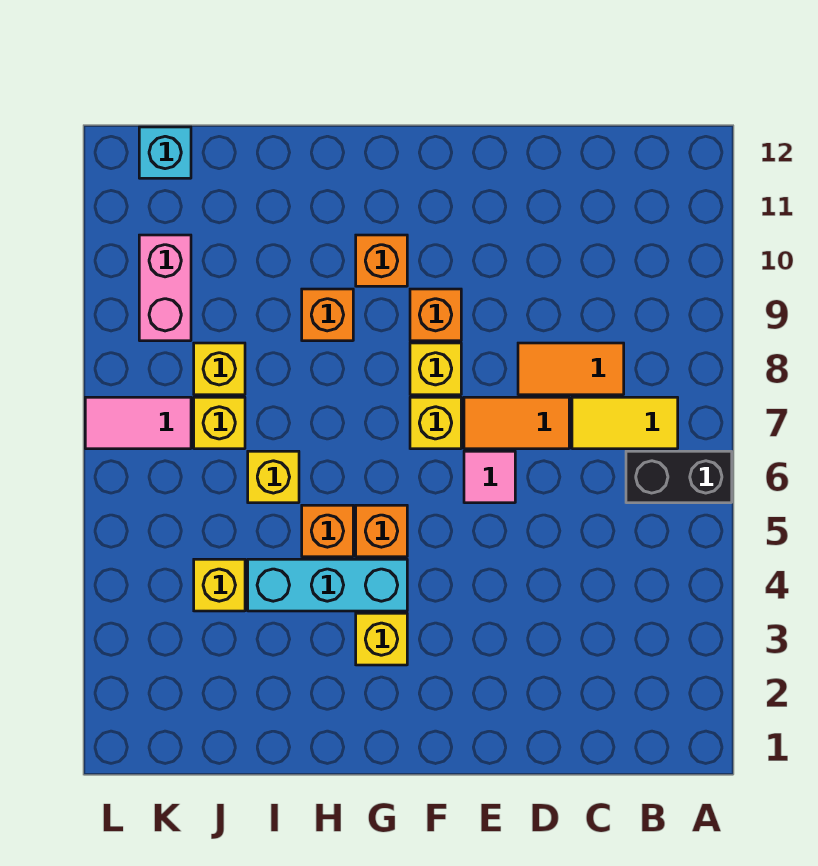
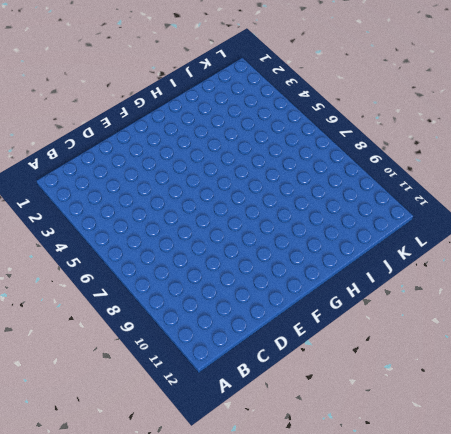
none -> black 1x2 brick [626,451,732,503]
none -> yellow 1x2 tile [572,397,678,449]
none -> orange 1x2 tile [518,343,624,395]

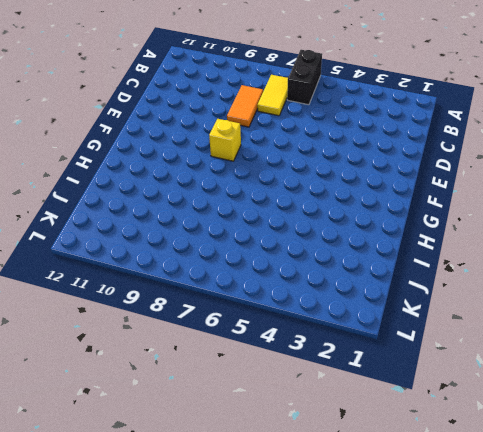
none -> orange 1x2 tile [464,397,569,449]
none -> pink 1x1 tile [464,451,515,503]
none -> yellow 1x1 brick [410,397,461,449]

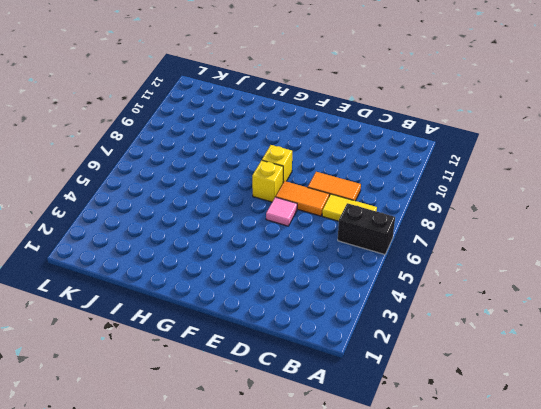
none -> orange 1x1 brick [410,289,461,341]
none -> yellow 1x1 brick [356,613,407,665]
none -> cyan 1x3 brick [248,559,407,611]

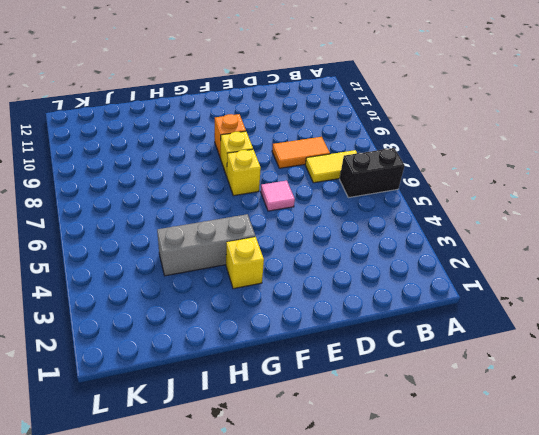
grey 1x3 brick [157,214,255,276] -> cyan 1x3 brick [248,559,407,611]
none -> orange 1x2 tile [464,397,569,449]
none -> orange 1x1 brick [356,505,407,557]
none -> orange 1x1 brick [356,235,407,286]

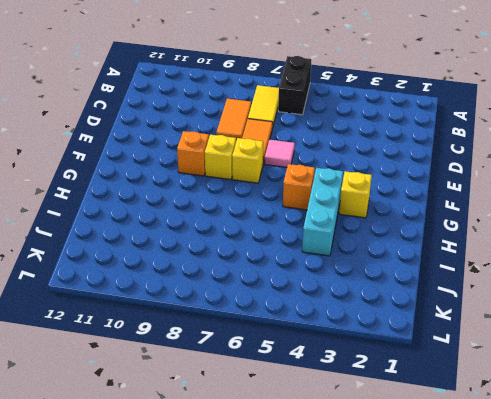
none -> orange 1x1 brick [356,235,407,286]
none -> orange 1x1 brick [302,505,353,557]
none -> orange 1x1 brick [302,289,353,341]

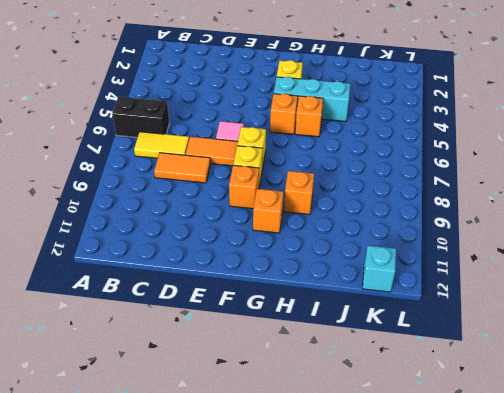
none -> yellow 1x1 brick [248,451,299,503]
none -> yellow 1x1 brick [194,559,245,611]
none -> yellow 1x1 brick [194,397,245,449]

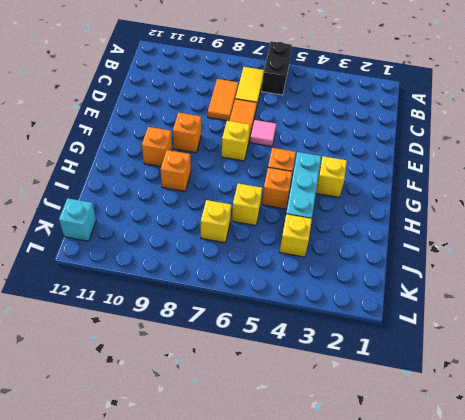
none -> yellow 1x1 brick [410,343,461,395]
none -> yellow 1x1 brick [194,343,245,395]
none -> pink 1x2 tile [85,397,191,449]

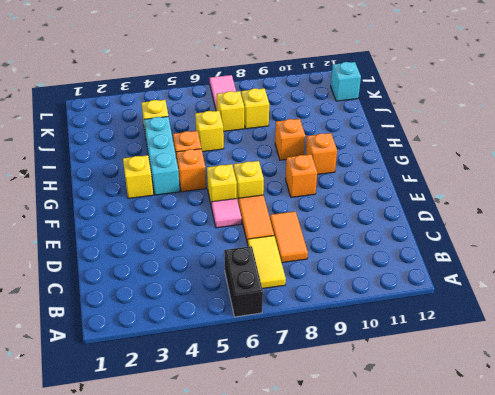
yellow 1x1 brick [207,164,237,207] -> yellow 1x1 brick moved to [410,343,461,395]
none -> pink 1x2 brick [139,235,191,341]

